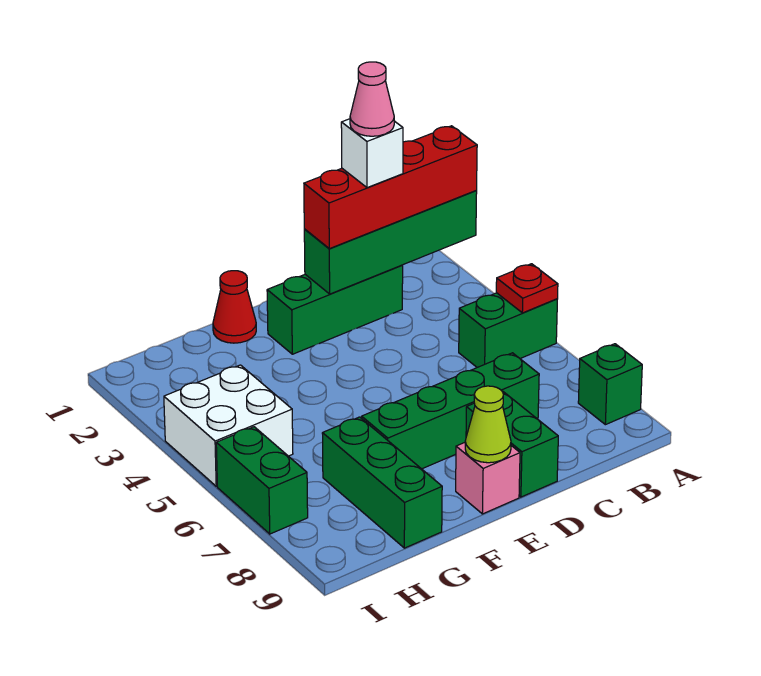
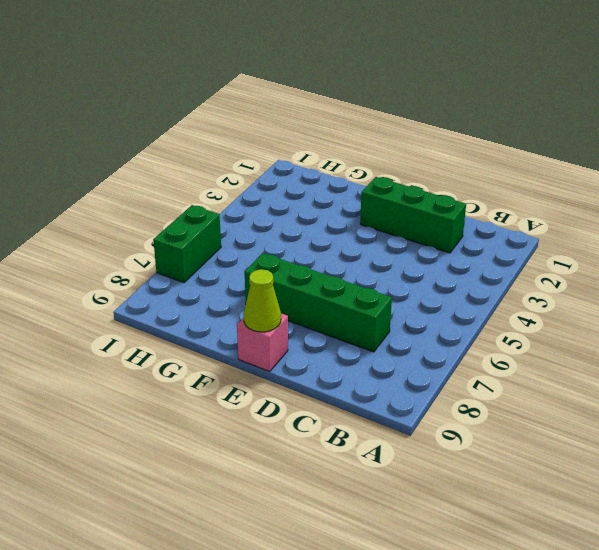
none -> green 1x2 brick [459,293,557,367]
none -> green 1x1 brick [578,344,642,425]
none -> green 1x2 brick [466,391,558,497]

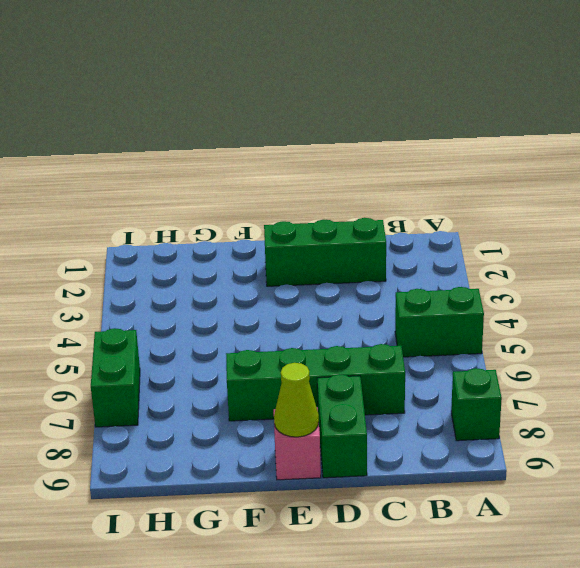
none -> red 1x1 cone [213,271,256,343]
none -> green 1x3 brick [322,417,442,548]
none -> white 2x2 brick [164,365,293,486]

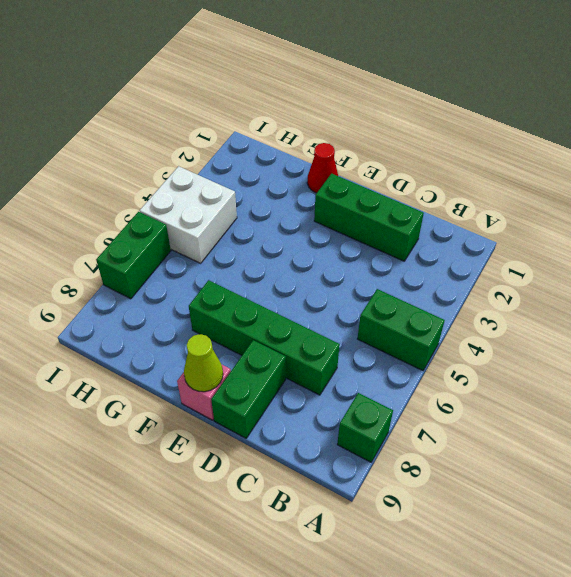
none -> green 1x3 brick [322,417,442,548]
none -> green 1x4 brick [304,191,477,294]
none -> red 1x1 plate [496,264,558,313]

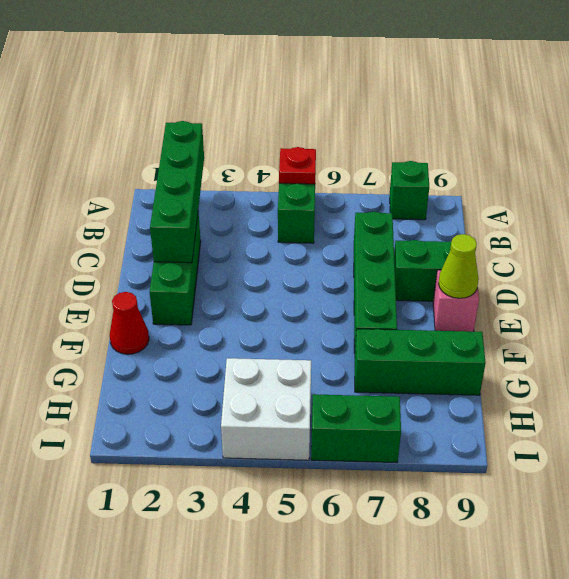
none -> red 1x4 brick [304,126,477,249]
none -> white 1x1 brick [341,119,403,188]
none -> pink 1x1 cone [350,62,394,136]

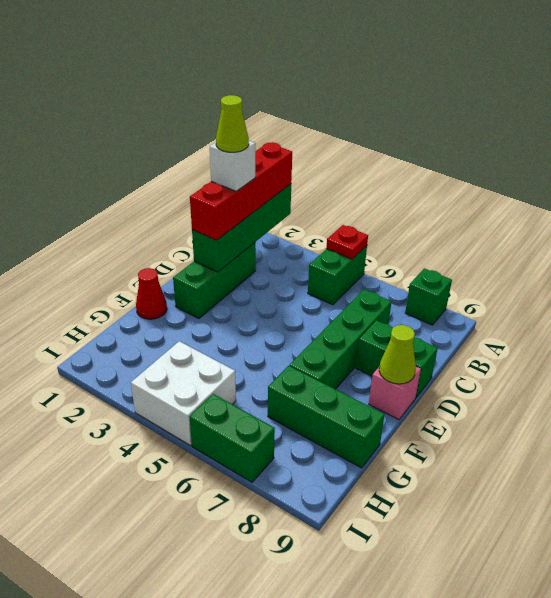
lime 1x1 cone [216,95,249,152] -> pink 1x1 cone [350,62,394,136]

